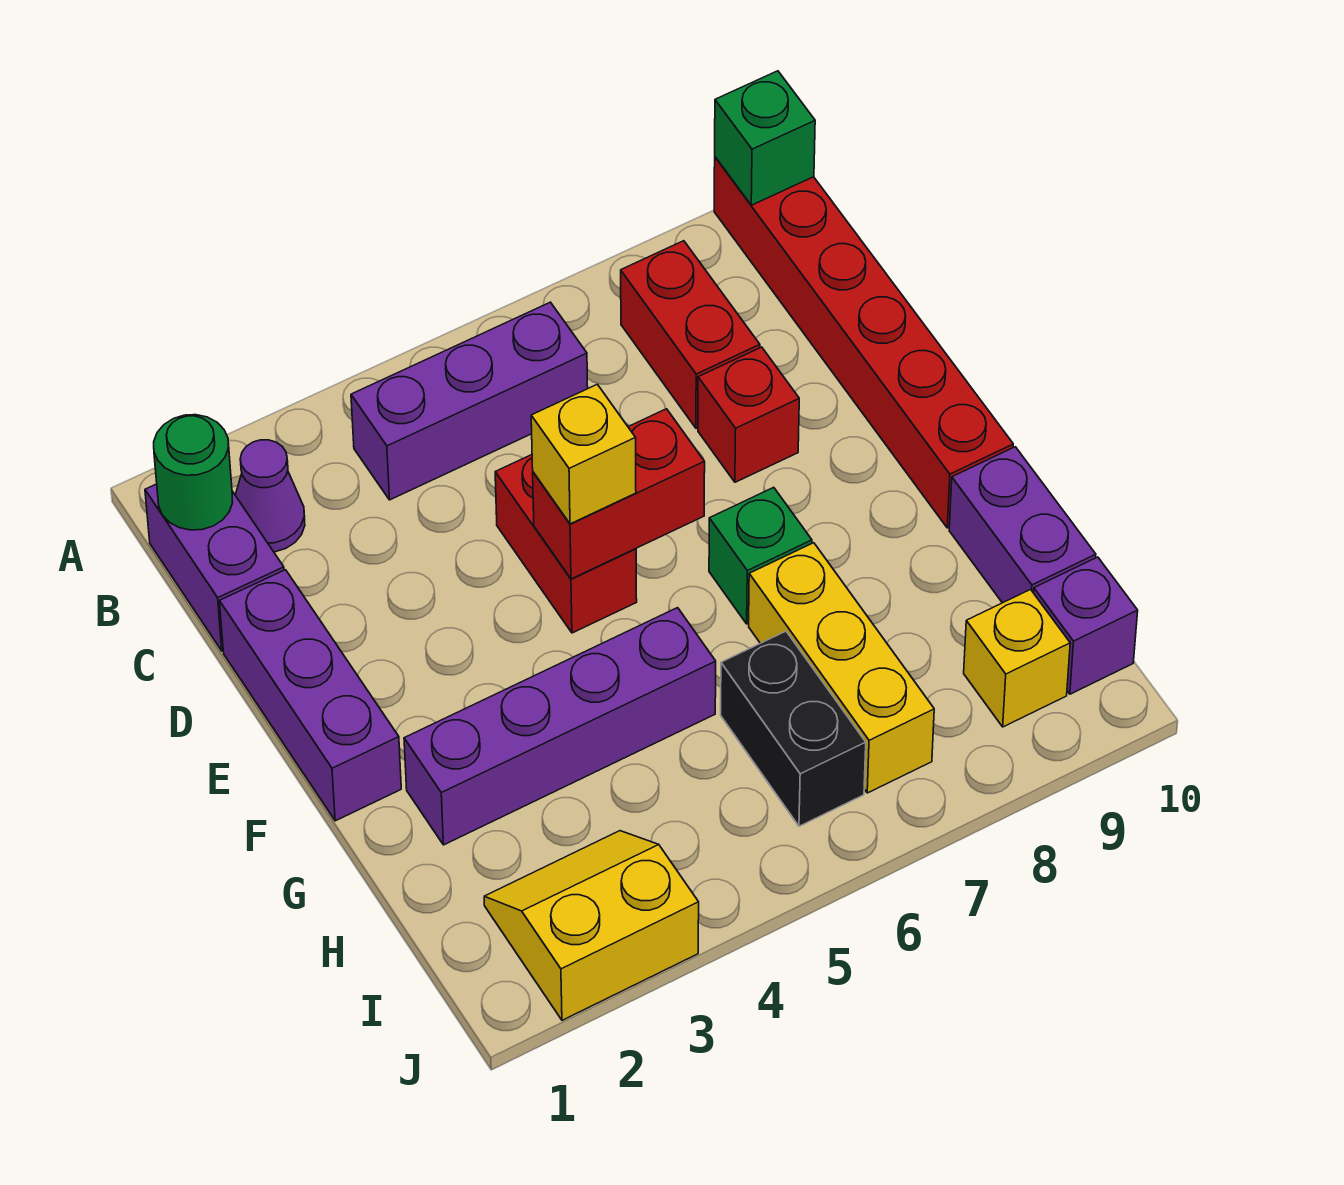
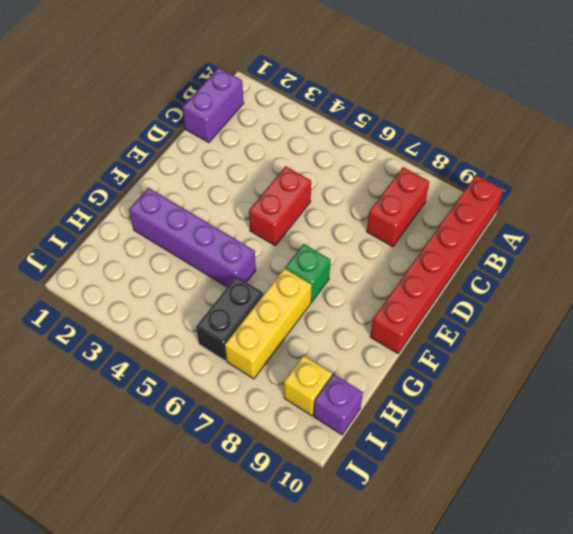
none -> purple 1x1 cone [235,440,305,552]
none -> purple 1x3 brick [351,302,588,500]
none -> purple 1x3 brick [220,570,401,821]

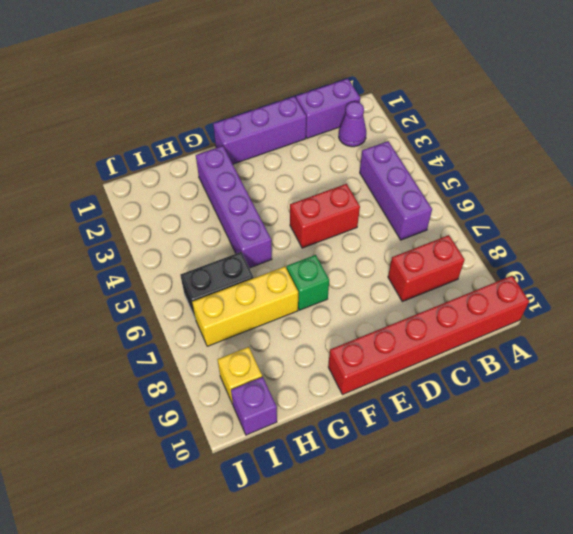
none -> red 1x1 brick [698,347,799,482]
none -> purple 1x2 brick [949,447,1096,603]
none -> yellow 2x2 slope [484,831,699,1020]

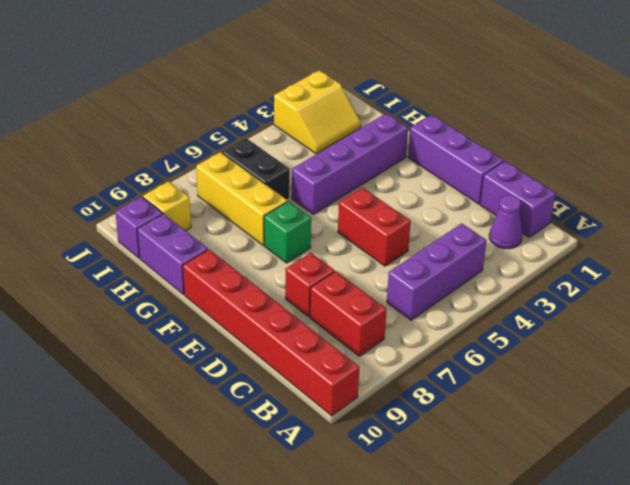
none -> green 1x1 brick [715,71,815,205]
none -> green 1x1 round brick [154,415,233,530]
none -> red 1x2 brick [533,409,705,579]

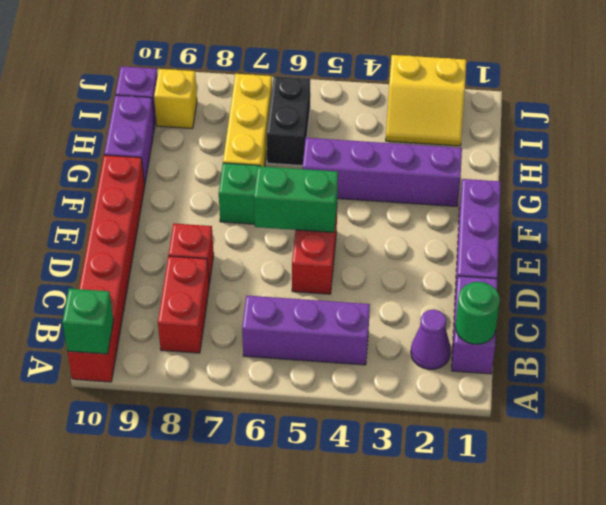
green 1x2 brick [254,166,338,232] -> red 1x2 brick [533,409,705,579]
none -> yellow 1x1 brick [531,384,636,524]

